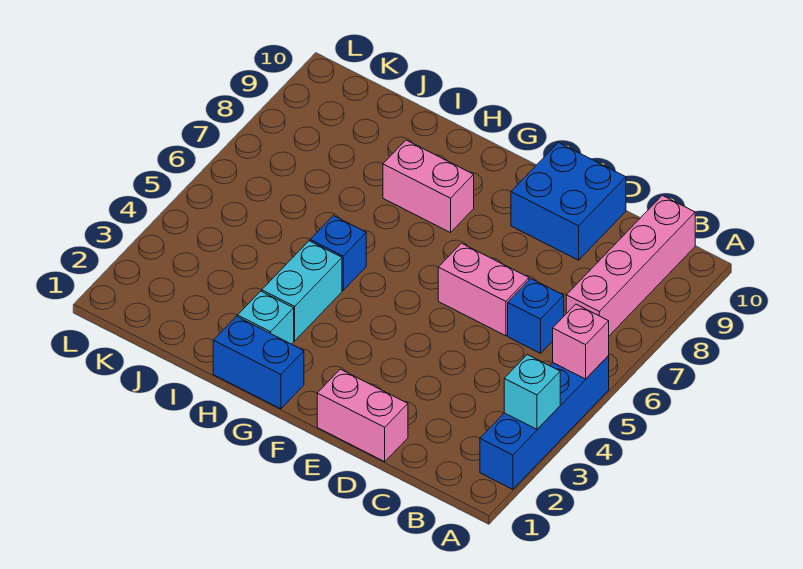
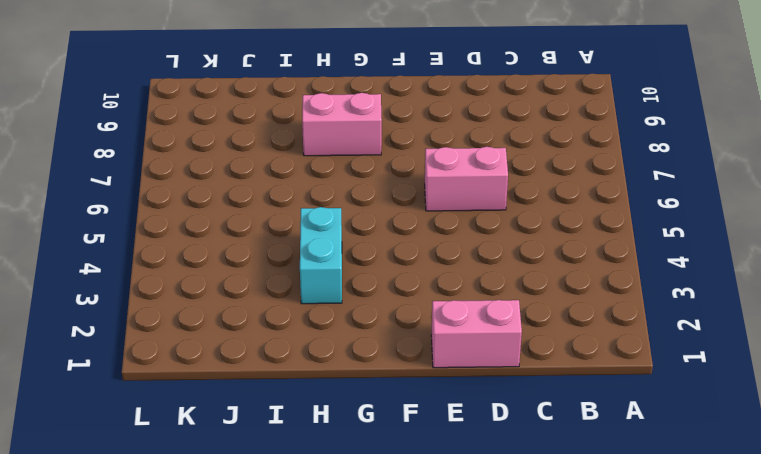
none -> blue 1x4 brick [480,356,609,489]
none -> pink 1x4 brick [566,195,695,336]
none -> blue 1x1 brick [508,279,564,353]

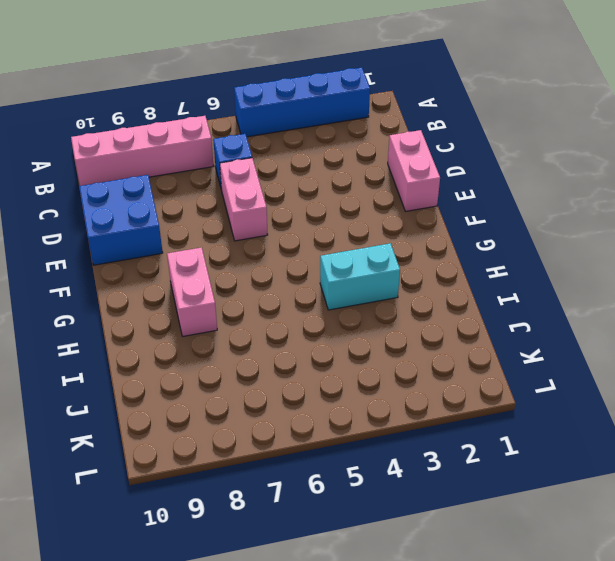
none -> blue 1x2 brick [213,316,304,409]
none -> cyan 1x1 brick [238,291,294,344]
none -> blue 1x1 brick [310,216,366,290]

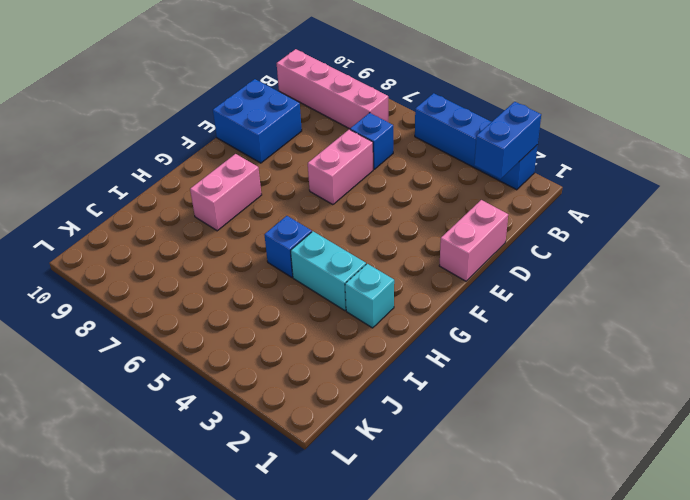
blue 1x2 brick [474,102,541,179] -> blue 1x2 brick moved to [213,316,304,409]
none -> cyan 1x1 brick [504,355,560,429]
none -> pink 1x1 brick [553,304,609,379]

